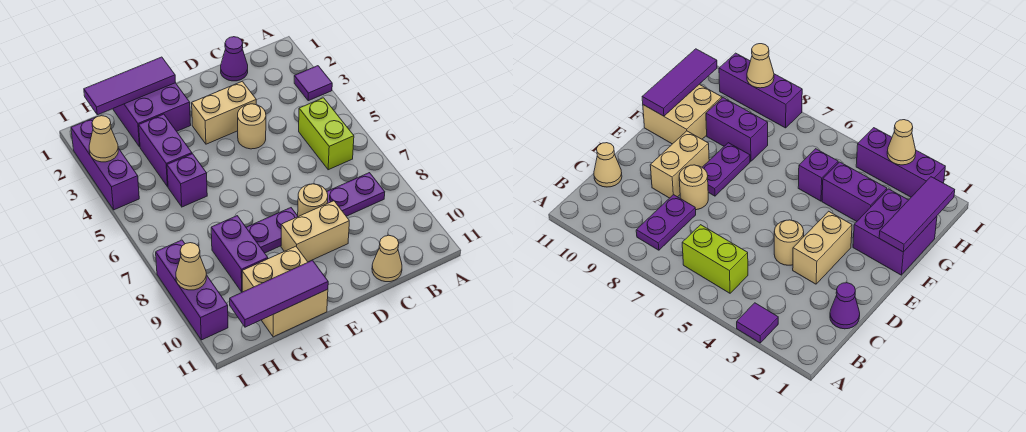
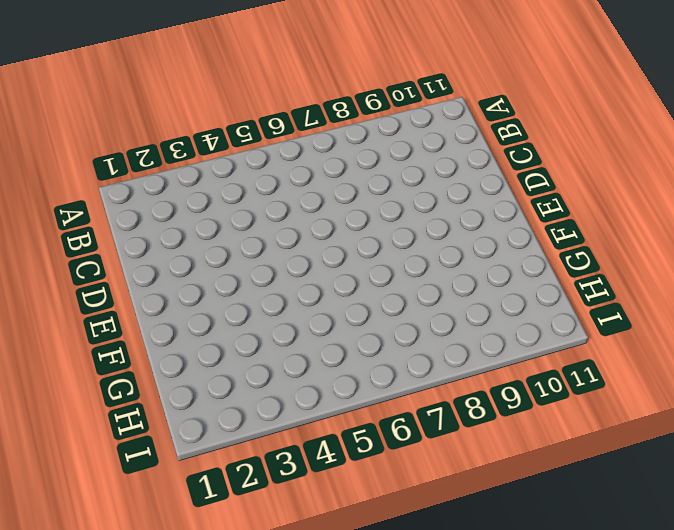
none -> purple 1x1 tile [294,66,332,101]
none -> lime 1x2 brick [299,98,354,170]
none -> purple 1x2 plate [327,173,385,216]

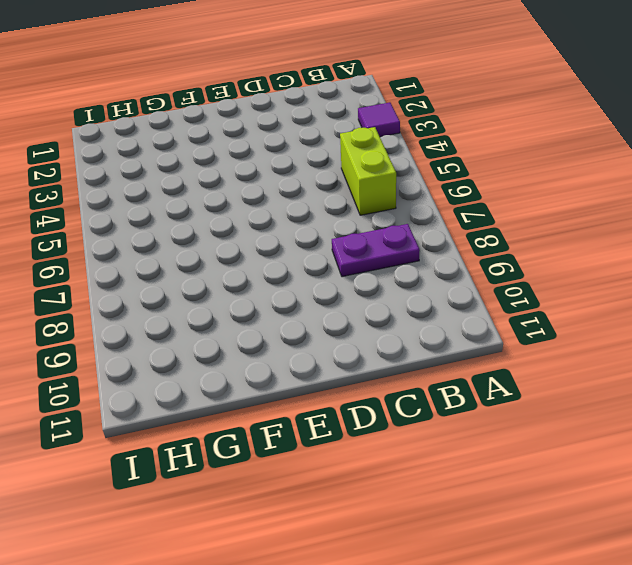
none -> purple 1x1 cone [221,37,248,81]
none -> tan 1x1 cone [372,235,402,282]
none -> tan 1x2 brick [192,81,256,144]

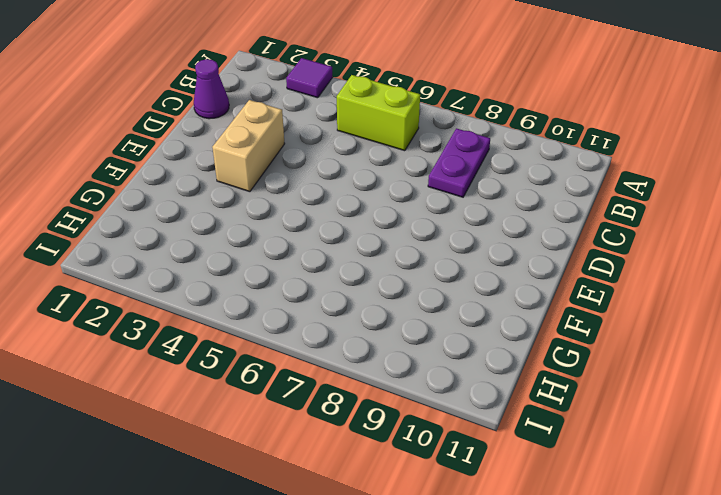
none -> tan 1x1 cone [372,235,402,282]
none -> tan 1x1 round brick [238,104,266,149]
none -> tan 1x1 round brick [298,184,328,217]

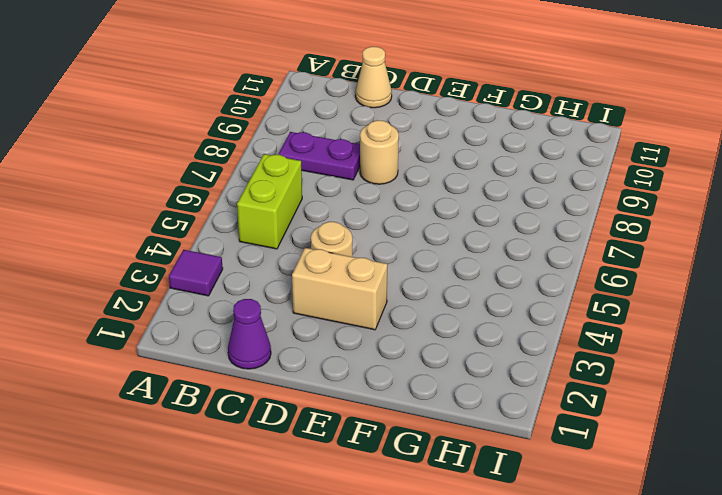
none -> tan 1x2 brick [281,201,349,262]
none -> purple 1x2 plate [246,208,298,253]
none -> purple 2x2 brick [113,83,191,147]

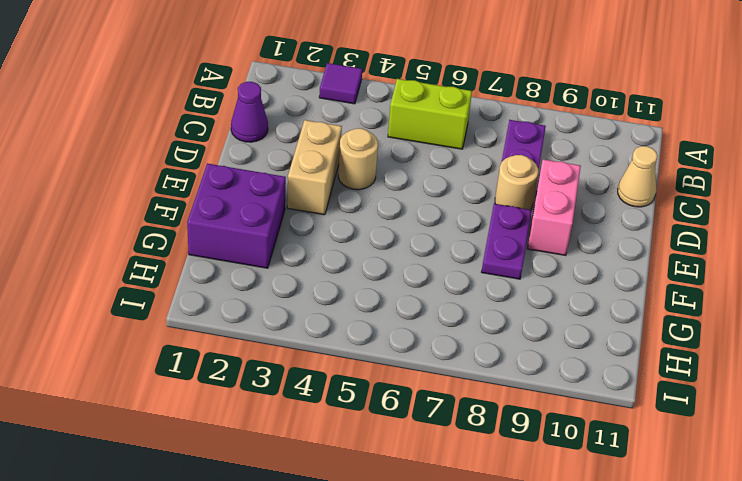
pink 1x2 brick [527,159,581,256] -> tan 1x2 brick [281,201,349,262]
none -> tan 2x2 brick [242,246,328,337]
none -> purple 1x2 brick [139,114,192,187]
none -> purple 1x1 brick [167,154,207,207]

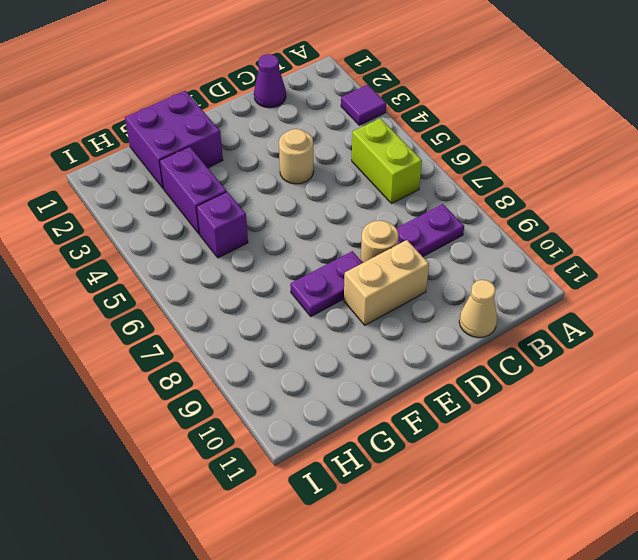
none -> tan 1x2 brick [192,81,256,144]
none -> tan 2x2 brick [242,246,328,337]
none -> purple 1x2 brick [211,216,268,292]

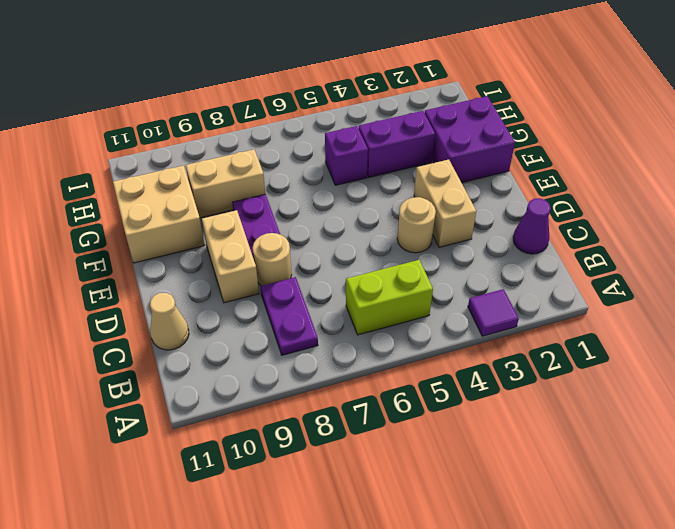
tan 1x2 brick [186,150,265,218] -> purple 1x2 brick [211,216,268,292]
none -> purple 1x3 brick [71,117,139,210]
none -> purple 1x3 brick [156,240,228,340]
none -> purple 1x3 tile [84,57,176,115]

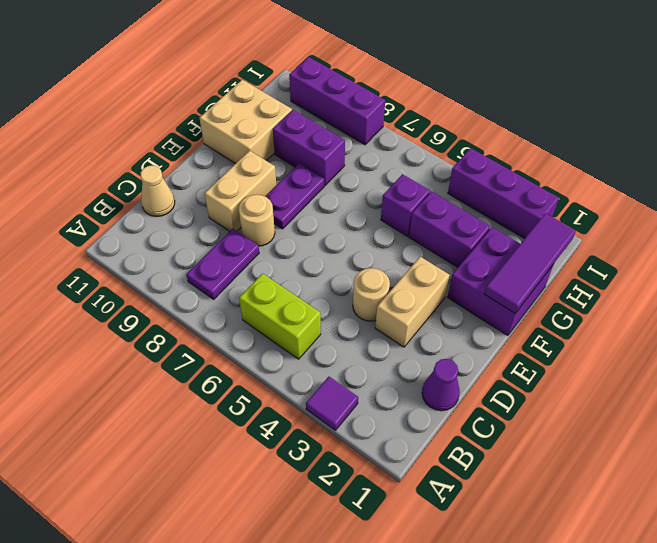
none -> purple 1x3 tile [230,260,328,327]
none -> tan 1x1 cone [89,116,118,162]
none -> tan 1x1 cone [176,243,206,290]

